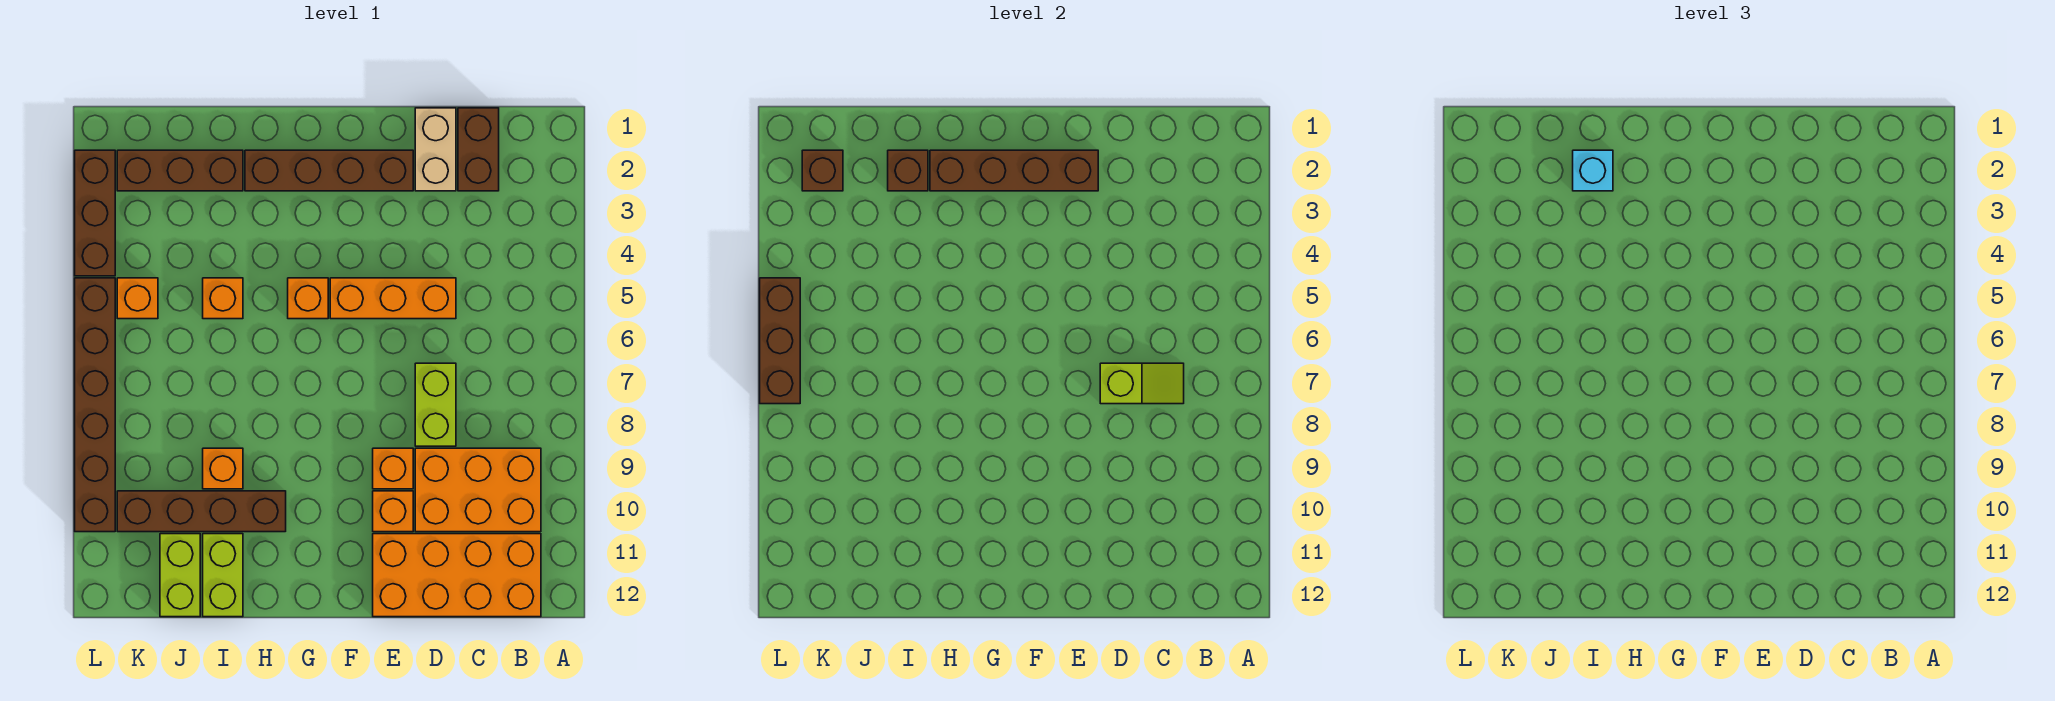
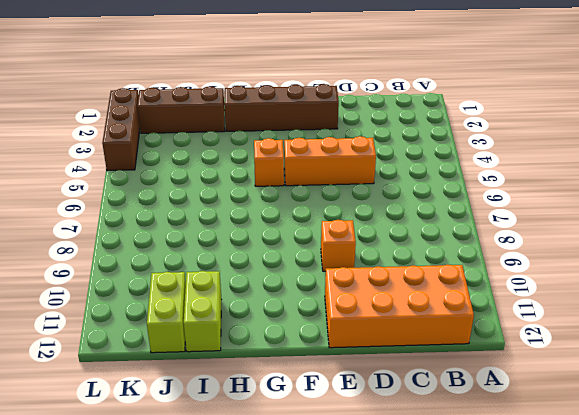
none -> orange 2x3 brick [415,448,541,532]
none -> brown 1x2 brick [458,108,499,191]
none -> tan 1x2 brick [415,108,456,191]

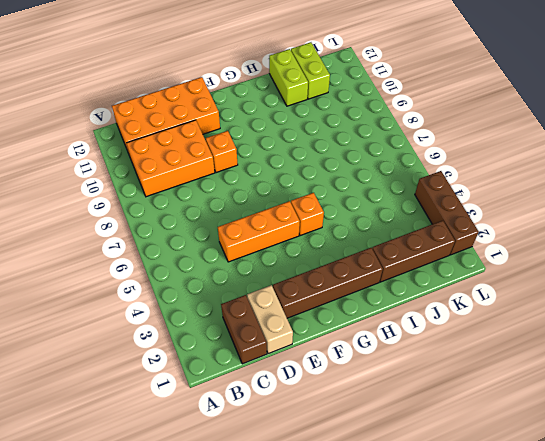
none -> lime 1x2 brick [415,363,456,446]
none -> orange 1x1 brick [373,491,413,532]
none -> brown 1x4 brick [117,491,286,532]

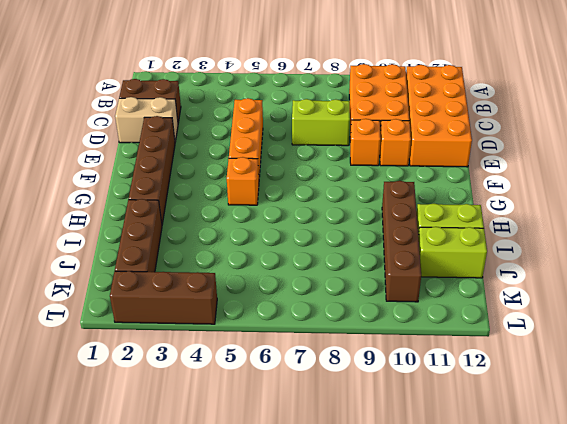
none -> orange 1x1 brick [203,278,243,319]
none -> orange 1x1 brick [203,448,243,489]
none -> orange 1x1 brick [117,278,158,319]

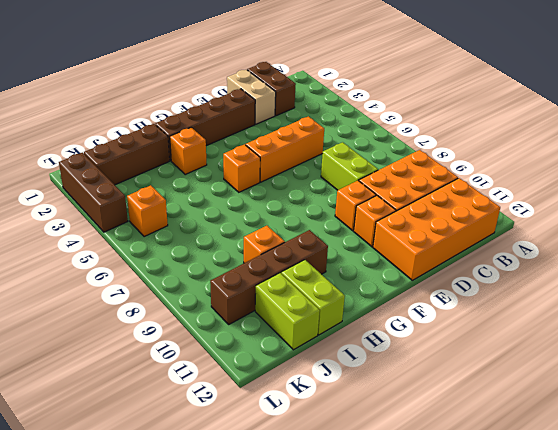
orange 1x1 brick [170,128,207,174] -> orange 1x1 brick moved to [203,278,243,319]
none -> brown 1x6 brick [75,278,115,532]
none -> lime 1x2 slope [1100,363,1184,404]
none -> brown 1x4 brick [930,150,1098,191]

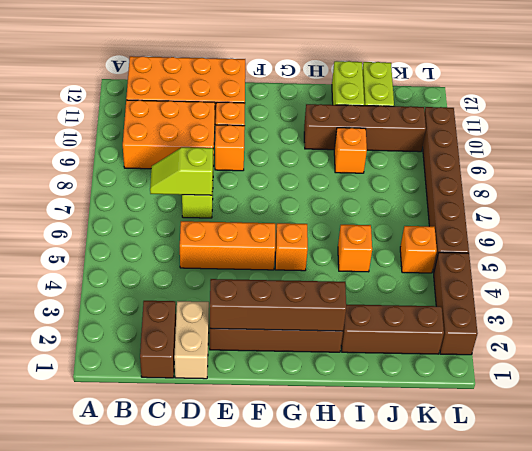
none -> brown 1x1 brick [888,150,928,191]
none -> brown 1x1 brick [802,150,843,191]
none -> brown 1x3 brick [760,278,800,404]

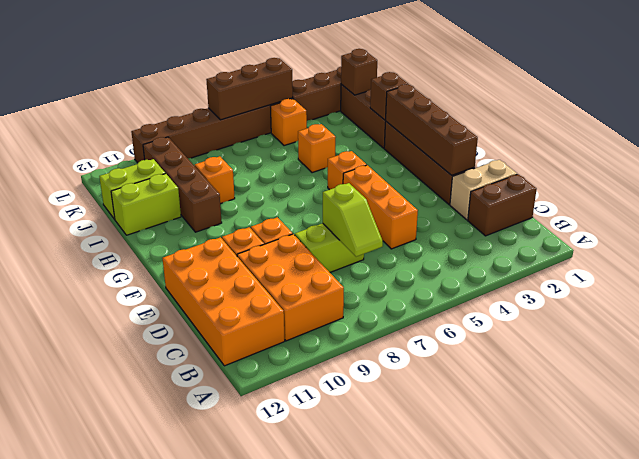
none -> cyan 1x1 brick [1573,150,1613,191]

